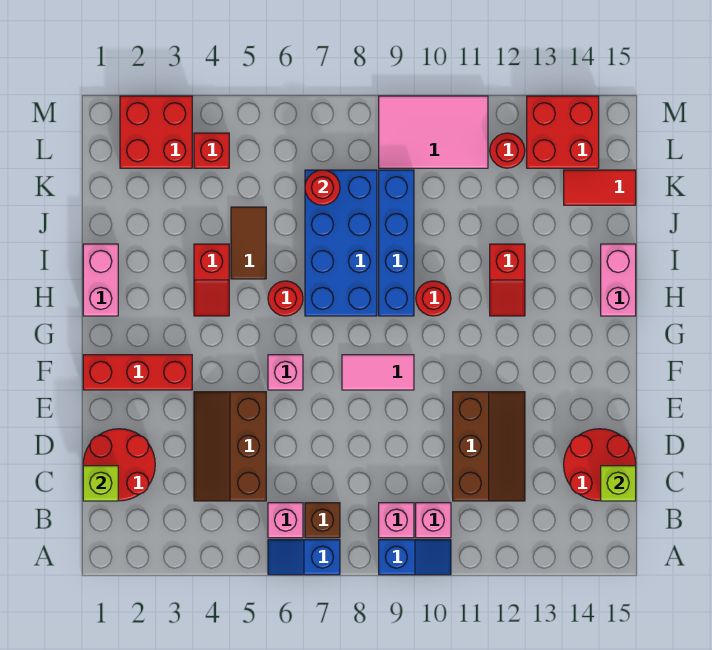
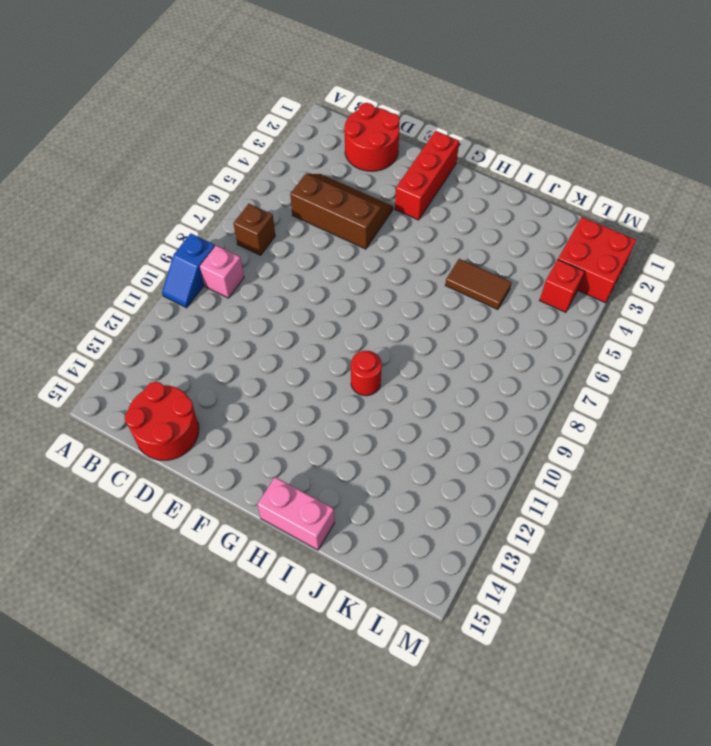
none -> blue 1x2 slope [268,540,340,575]
none -> pink 1x1 brick [268,503,303,538]
none -> pink 1x1 brick [416,503,451,538]
none -> brown 2x3 slope [453,392,525,501]

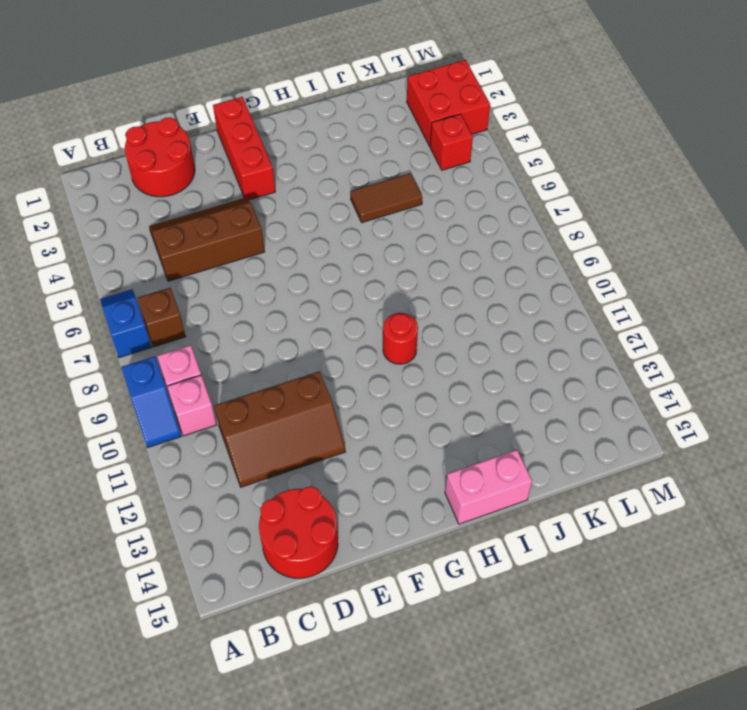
none -> pink 1x1 brick [268,503,303,538]
none -> pink 1x1 brick [268,355,303,390]
none -> pink 1x2 tile [342,355,414,390]
none -> pink 1x2 brick [83,244,118,316]

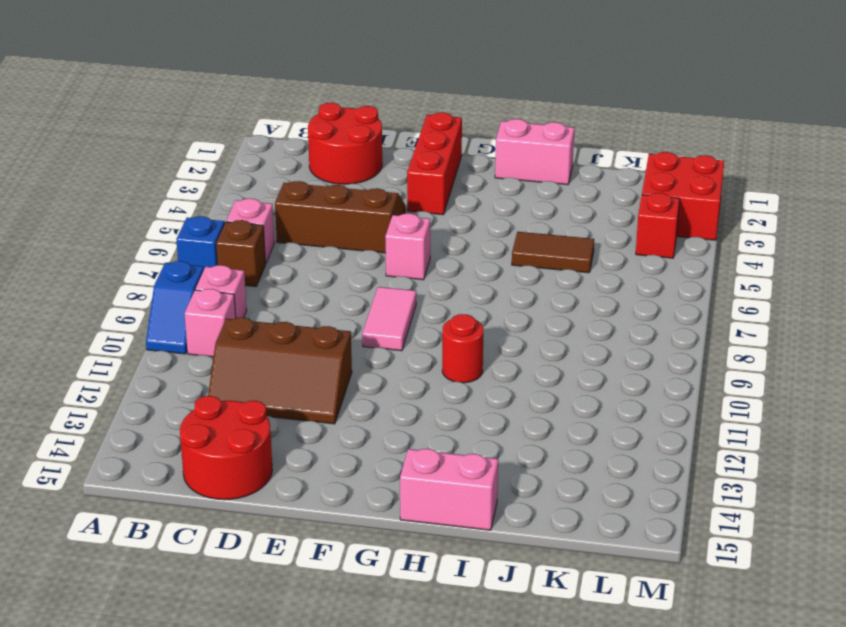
none -> red 1x2 slope [194,244,229,316]
none -> red 1x1 round brick [268,281,303,316]
none -> blue 2x4 brick [305,170,377,316]
none -> blue 1x4 brick [379,170,414,316]

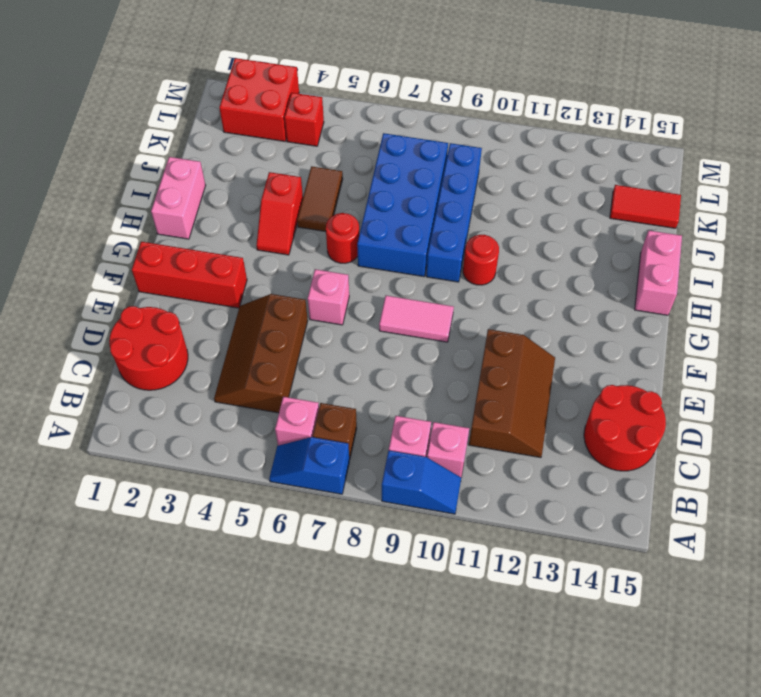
none -> red 1x2 slope [490,244,525,316]
none -> pink 2x3 tile [379,96,488,168]
none -> red 1x1 round brick [490,133,525,168]
none -> red 2x2 brick [527,96,599,168]

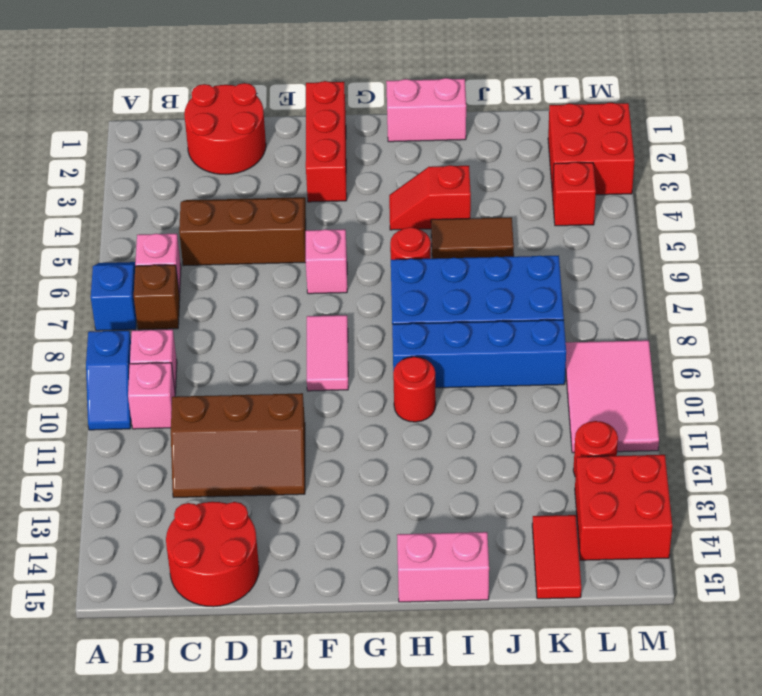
none -> red 1x2 slope [490,244,525,316]
none -> lime 1x1 brick [83,466,118,501]
none -> lime 1x1 brick [601,466,636,501]
none -> red 1x1 round brick [305,170,340,205]

